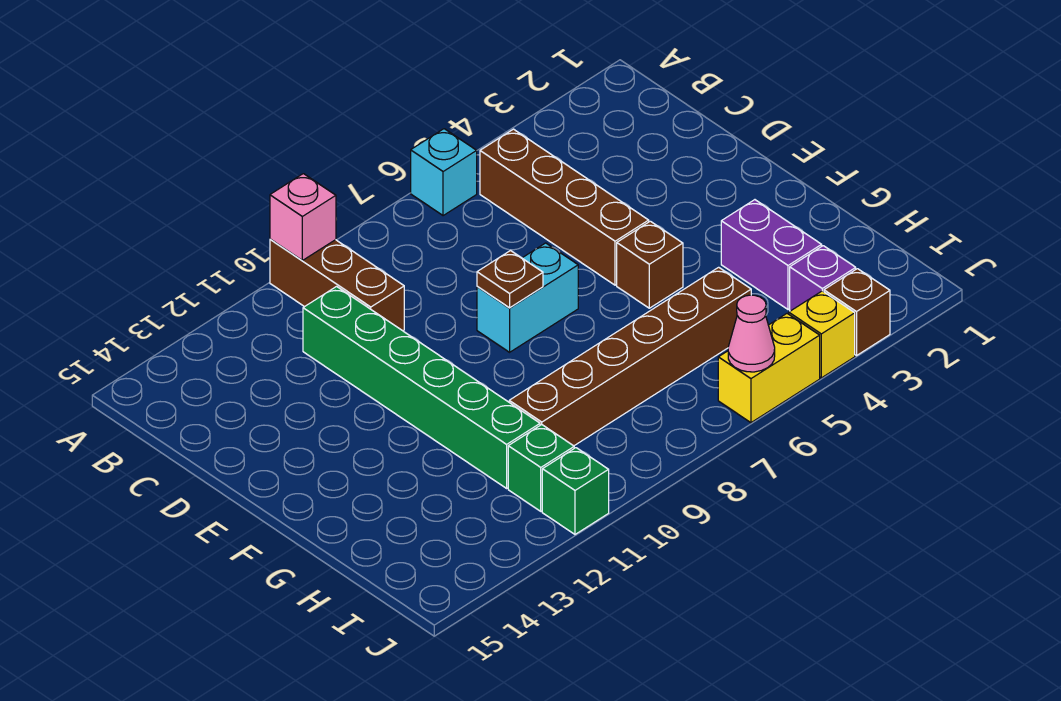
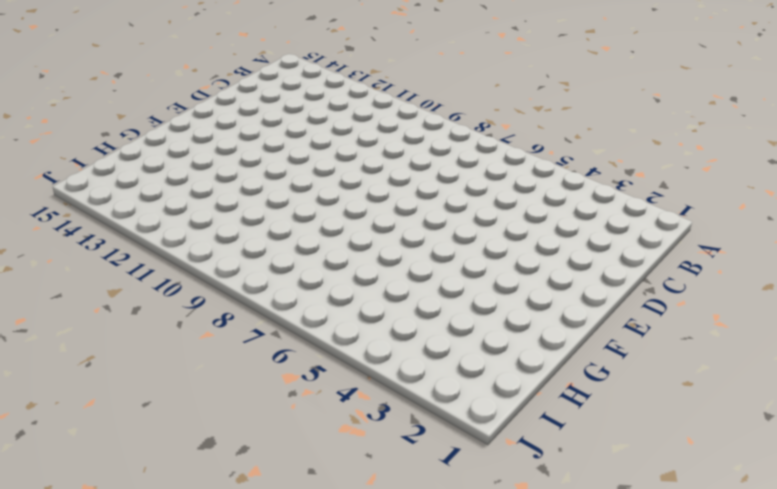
none -> cyan 1x1 brick [411,129,477,216]
none -> brown 1x3 brick [270,239,404,331]
none -> brown 1x4 brick [480,129,649,285]

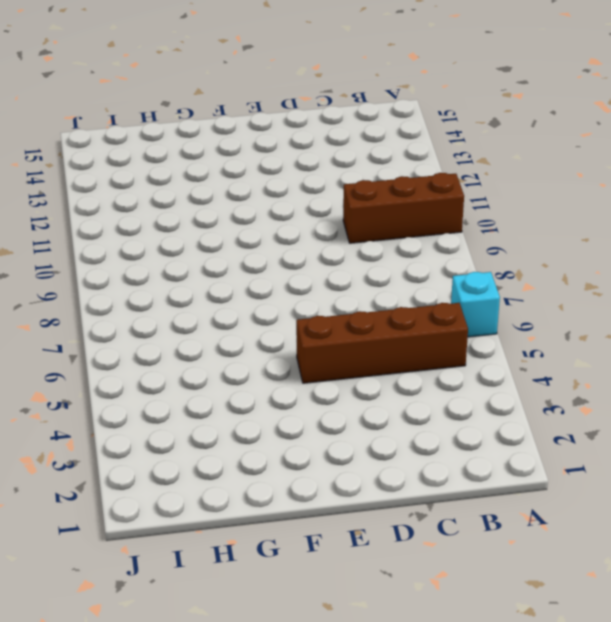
none -> green 1x6 brick [303,287,540,488]
none -> cyan 1x2 brick [477,243,578,352]
none -> brown 1x1 brick [617,221,683,308]

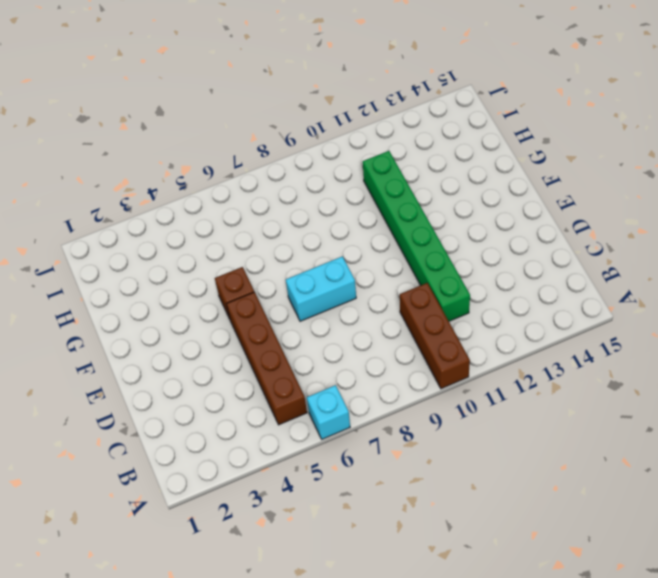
none -> purple 1x2 brick [721,200,822,310]
none -> brown 1x6 brick [509,267,751,446]
none -> purple 1x1 brick [790,246,856,311]

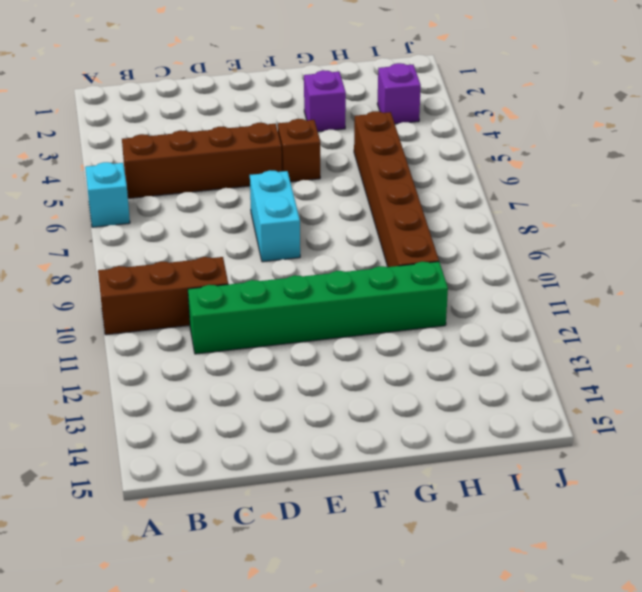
purple 1x1 brick [304,70,346,132] -> purple 1x2 brick [721,200,822,310]
none -> green 1x1 brick [508,425,574,511]
none -> brown 1x1 brick [824,269,890,356]
none -> yellow 1x1 brick [789,291,855,378]

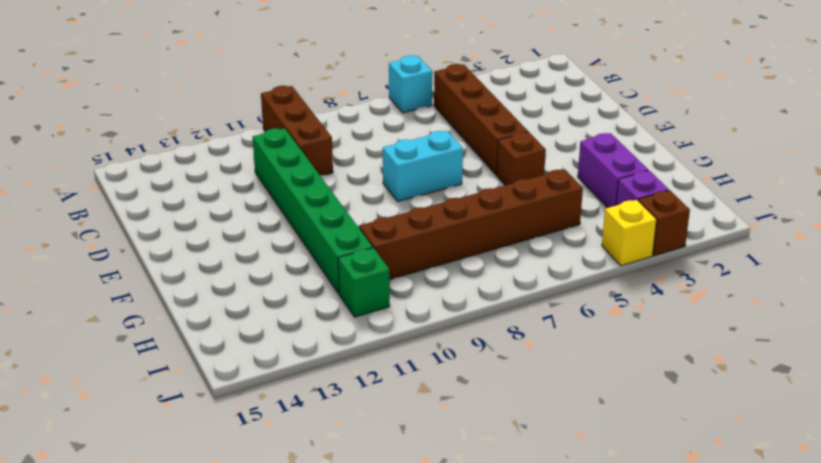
none -> yellow 1x2 brick [718,314,820,423]
none -> green 1x1 brick [542,448,609,534]
none -> pink 1x1 brick [270,174,336,260]

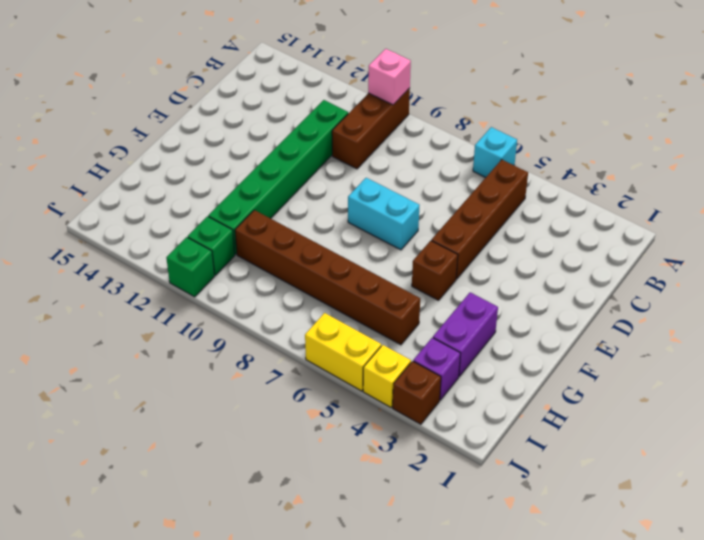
none -> brown 1x1 plate [477,251,543,308]
none -> pink 1x1 cone [728,295,775,372]

